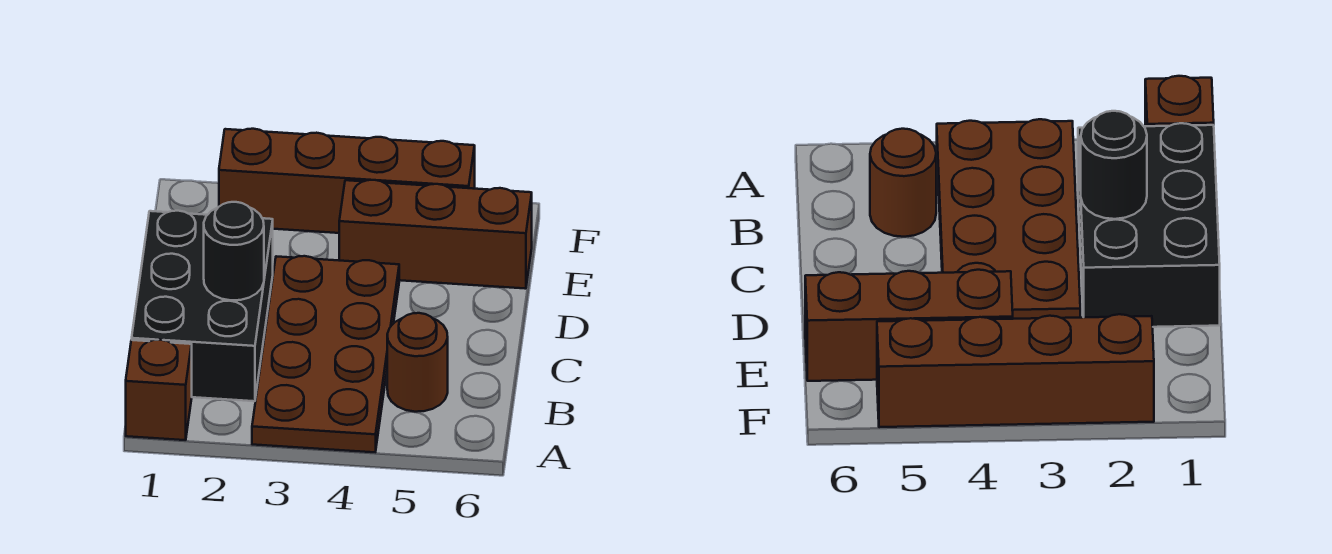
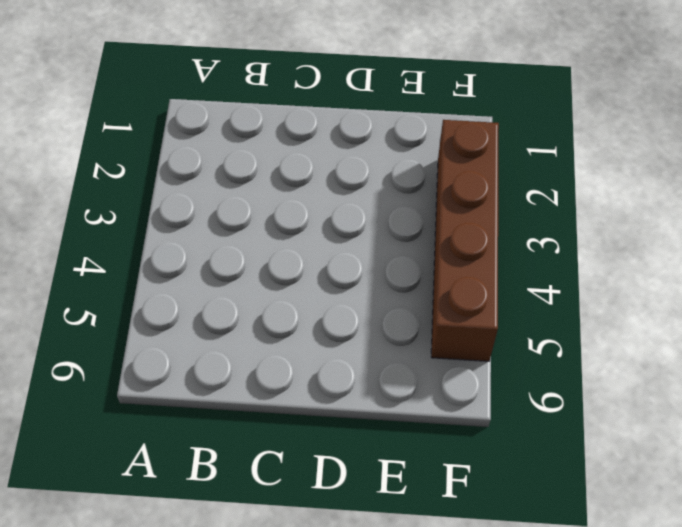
none -> brown 1x1 brick [126,340,192,440]
none -> brown 2x4 plate [252,256,399,452]

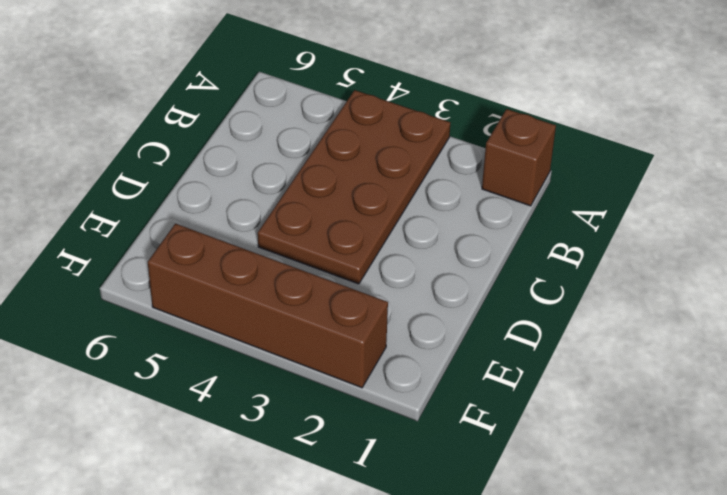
none -> black 2x3 brick [132,211,273,401]
none -> brown 1x1 round brick [387,313,448,412]

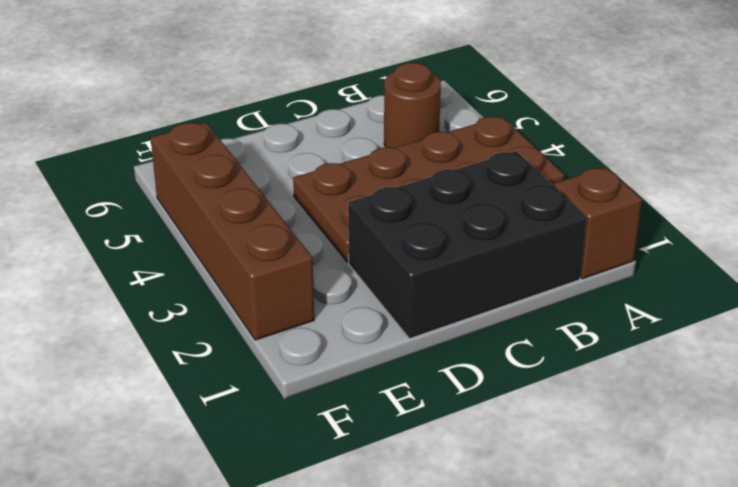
none -> brown 1x3 brick [339,180,532,289]
none -> black 1x1 round brick [204,202,264,300]

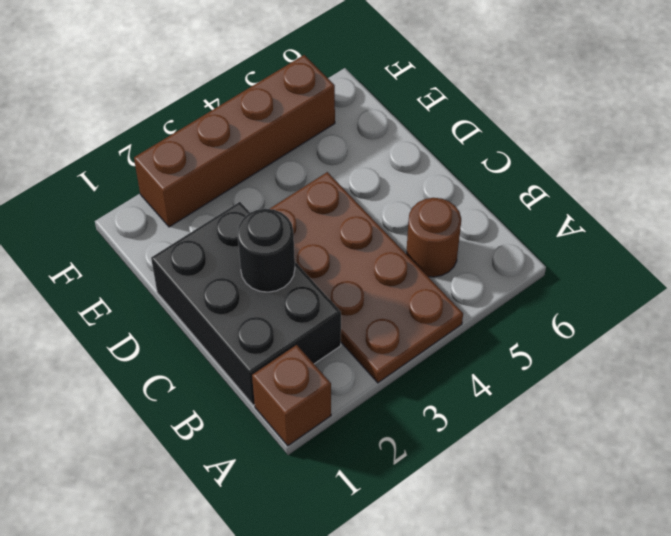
none -> brown 1x3 brick [339,180,532,289]

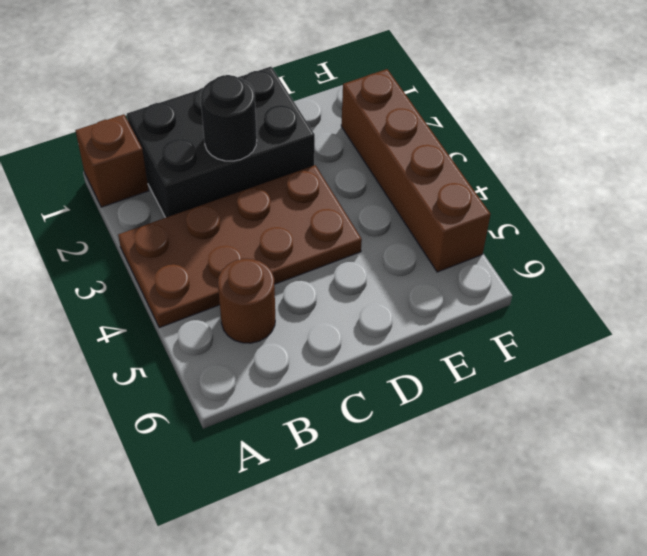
none -> brown 1x3 brick [339,180,532,289]

